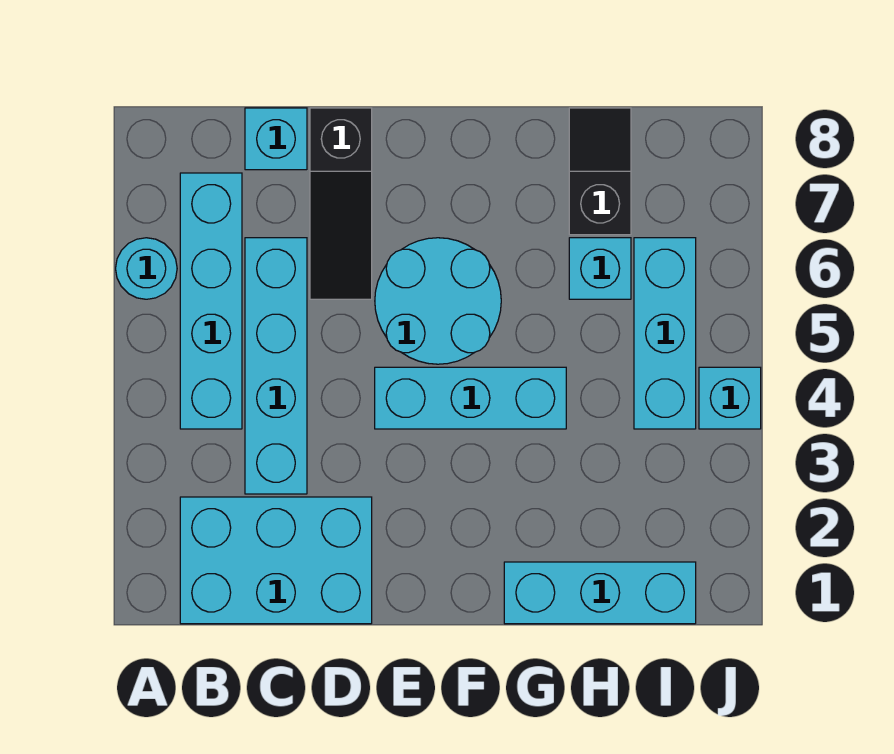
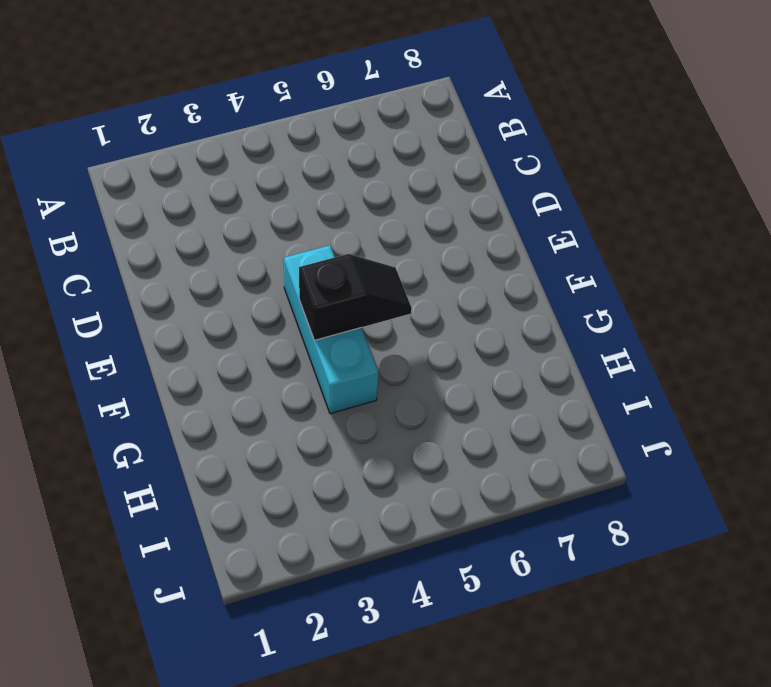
black 1x2 slope [299,254,412,340] -> black 1x2 slope moved to [569,108,631,235]
none -> cyan 1x1 round brick [116,238,177,299]
none -> cyan 2x3 brick [180,497,372,624]
none -> cyan 1x4 brick [180,173,242,429]

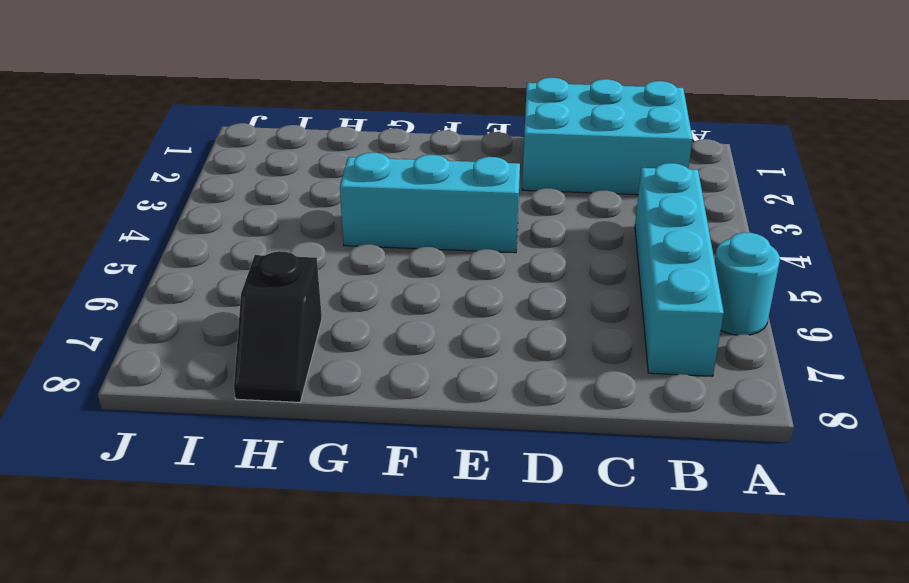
none -> cyan 1x4 brick [245,238,307,494]
none -> cyan 1x1 brick [245,108,307,170]
none -> black 1x3 slope [310,108,372,299]

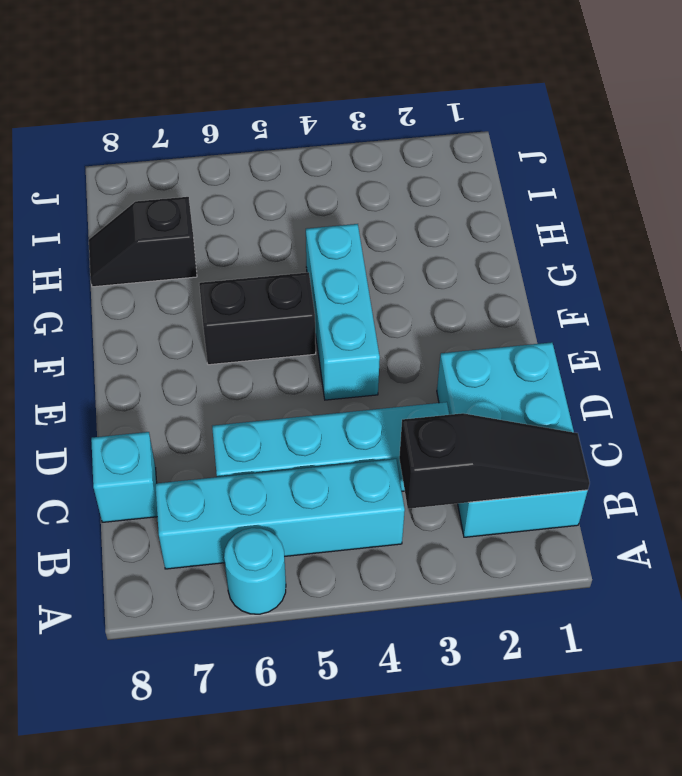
black 1x3 slope [399,413,590,509] -> black 1x3 slope moved to [310,108,372,299]
black 1x2 brick [199,272,316,365] -> cyan 2x2 round brick [375,238,501,364]
none -> cyan 1x3 brick [504,562,696,624]
none -> cyan 1x1 brick [569,238,631,299]
none -> cyan 1x3 brick [634,238,696,429]

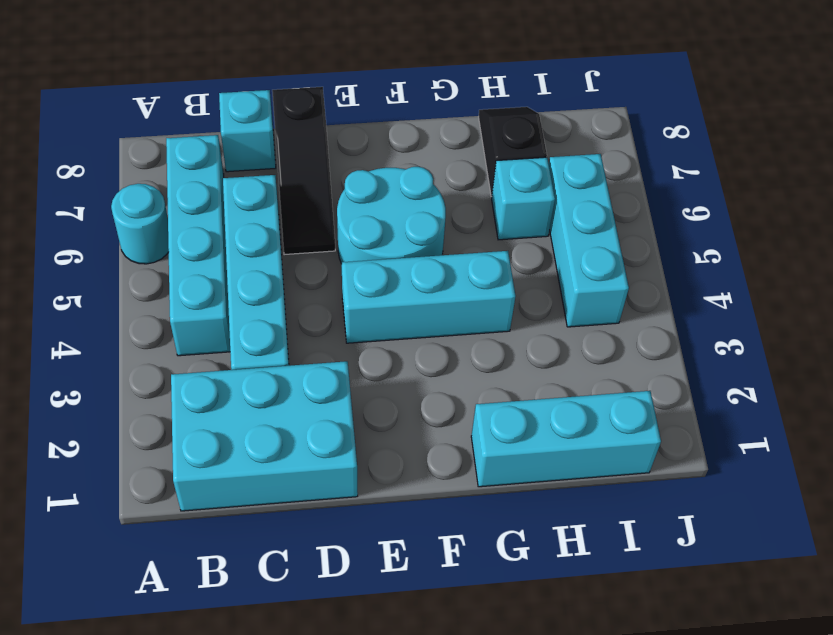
none -> cyan 1x1 brick [699,367,761,429]

